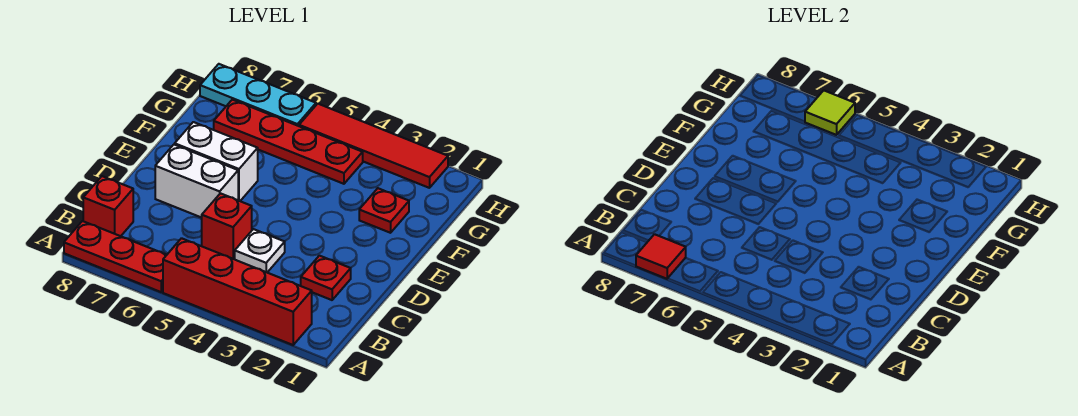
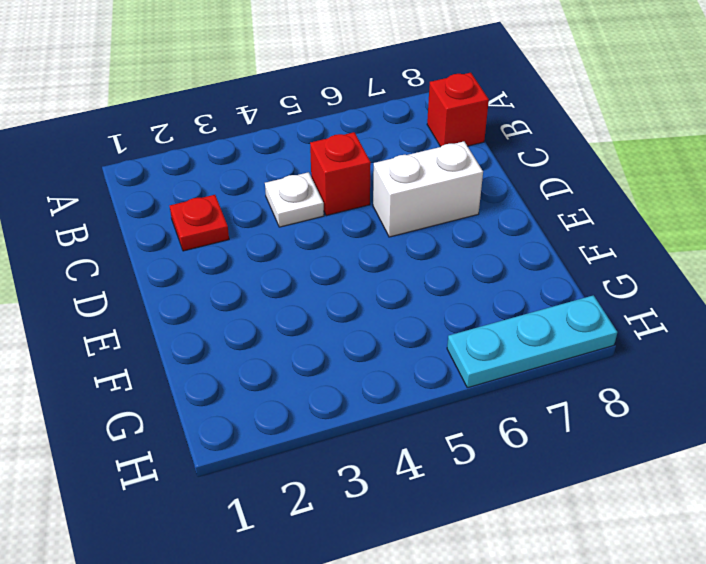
none -> red 1x4 brick [163,238,312,345]
none -> red 1x3 plate [64,221,166,292]
none -> white 1x2 brick [175,122,258,201]

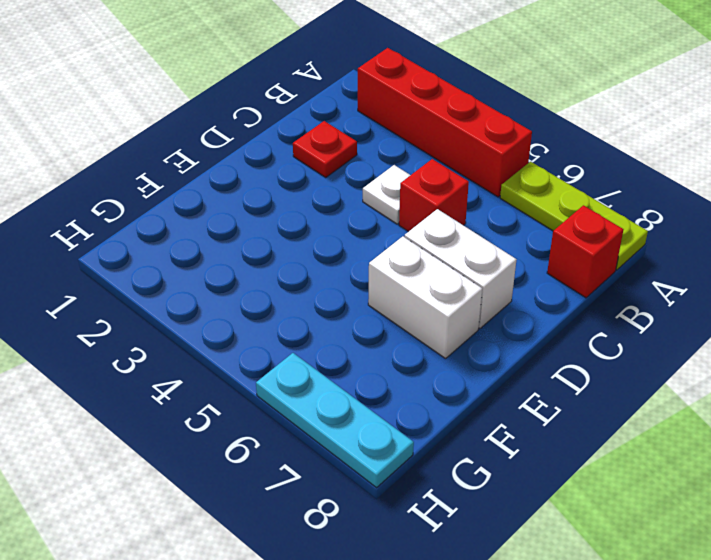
lime 1x3 plate [500,162,648,270] -> red 1x3 plate [64,221,166,292]
none -> red 1x1 plate [359,188,409,233]
none -> red 1x4 plate [214,100,363,184]
none -> red 1x4 tile [299,104,448,188]

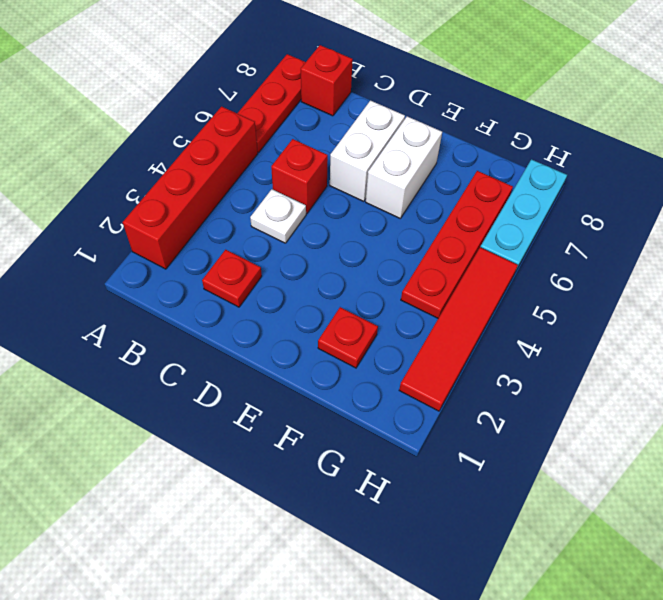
none -> red 1x1 tile [636,234,686,279]
none -> lime 1x1 tile [805,90,855,135]

